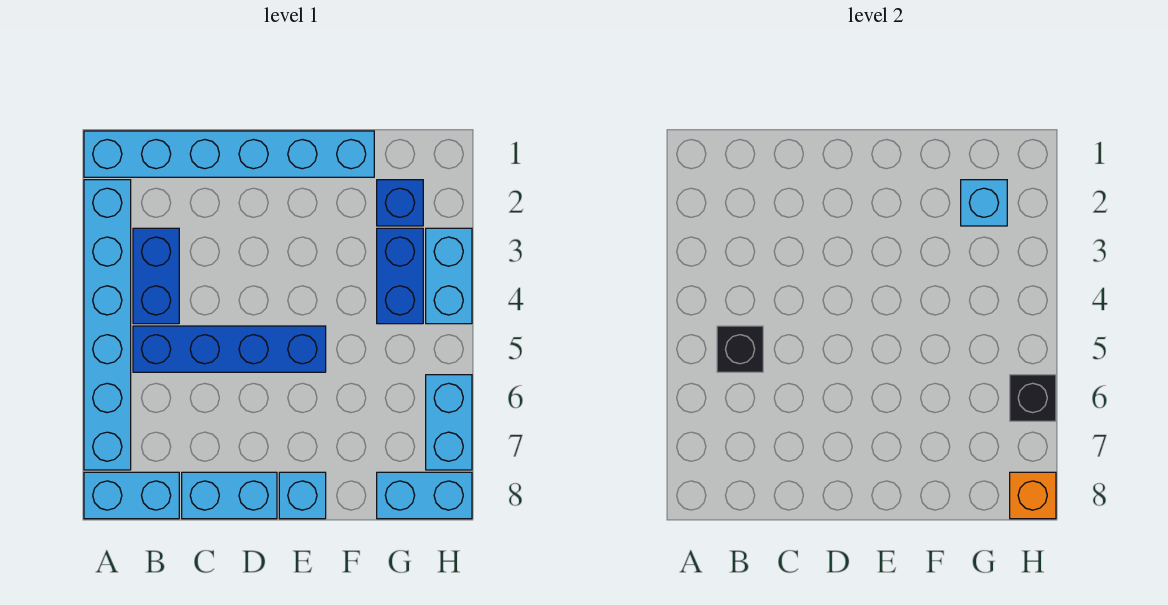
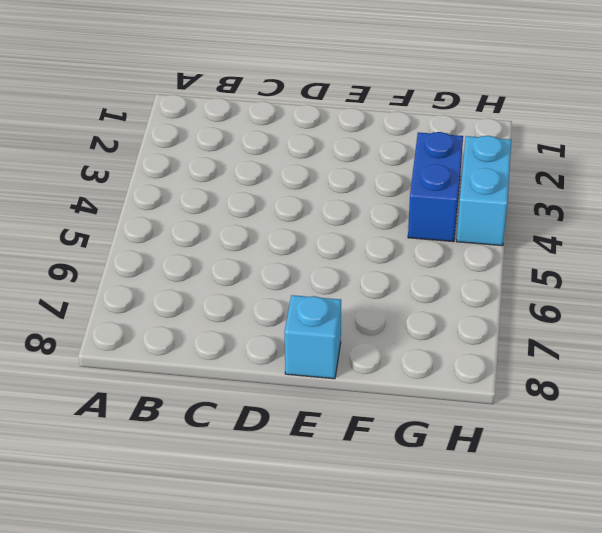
none -> cyan 1x6 brick [84,131,374,177]
none -> cyan 1x6 brick [84,180,131,470]
none -> cyan 1x2 brick [84,472,179,519]

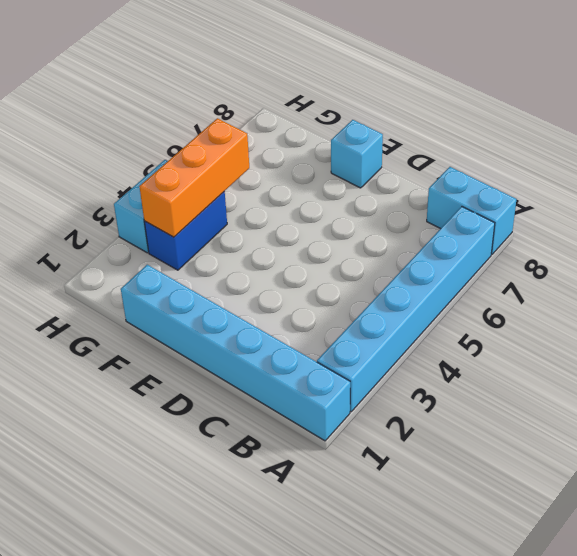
orange 1x3 brick [139,118,249,237] -> none
none -> blue 1x2 brick [133,228,179,324]
none -> blue 1x4 brick [133,326,326,372]
none -> cyan 1x2 brick [182,472,277,519]

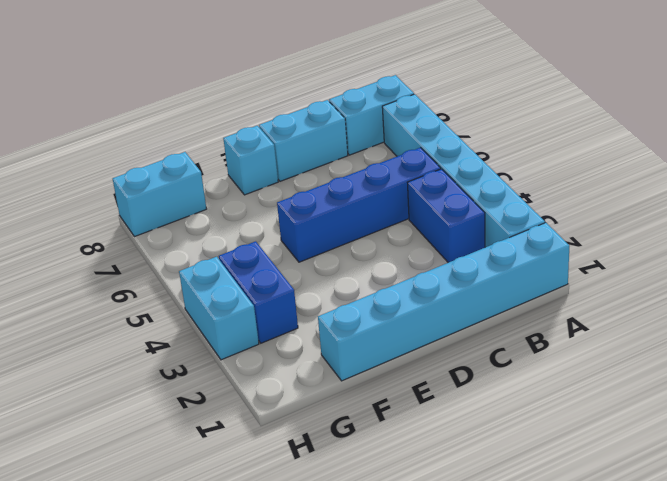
none -> blue 1x1 brick [377,180,423,226]
none -> cyan 1x2 brick [426,375,472,470]
none -> black 1x1 brick [717,326,763,372]

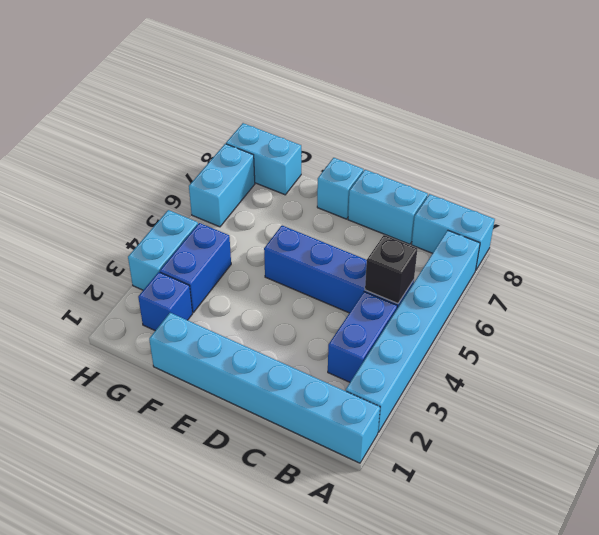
none -> cyan 1x1 brick [961,180,1007,226]
none -> black 1x1 brick [1010,375,1056,421]
none -> orange 1x1 brick [1010,472,1056,519]

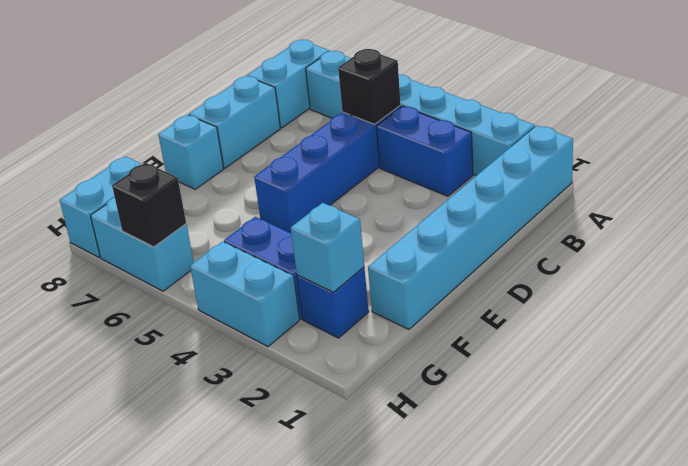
none -> orange 1x1 brick [1010,472,1056,519]

